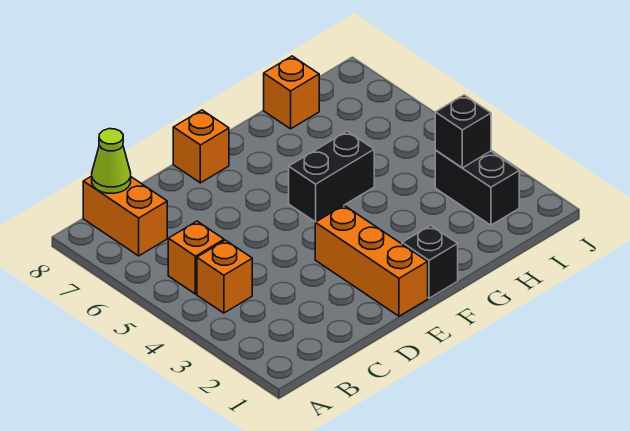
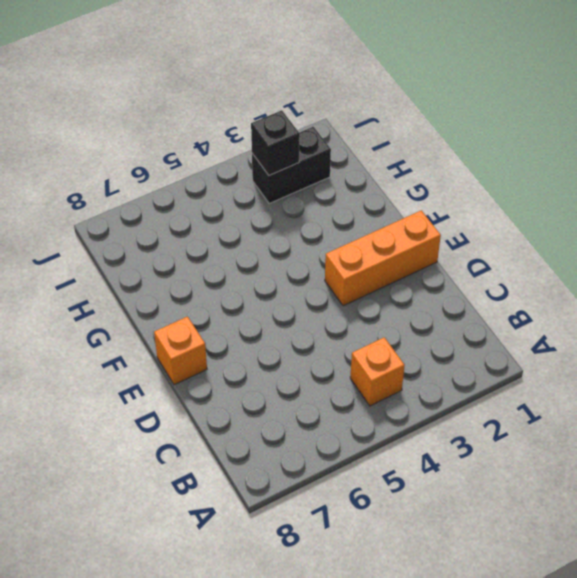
none -> orange 1x1 brick [168,221,224,294]
none -> orange 1x2 brick [83,176,167,256]

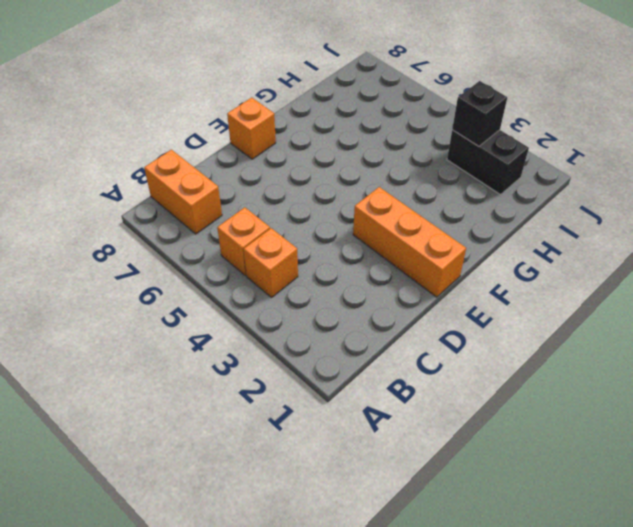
none -> black 1x1 brick [402,225,458,298]
none -> black 1x2 brick [289,131,374,222]

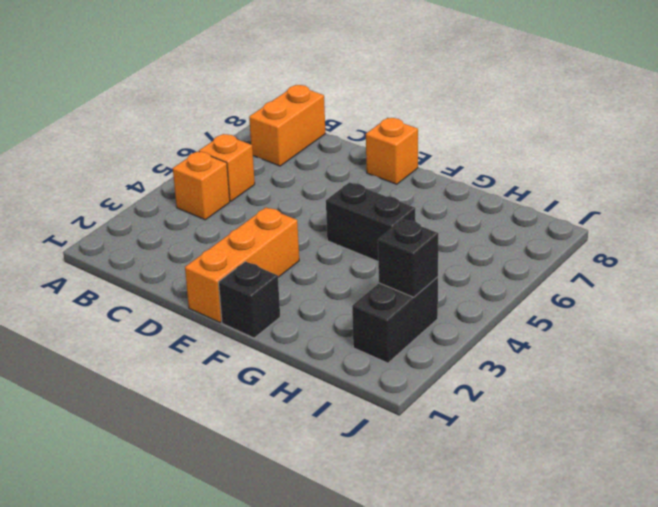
none -> orange 1x1 brick [264,56,319,129]
none -> lime 1x1 cone [92,129,131,193]

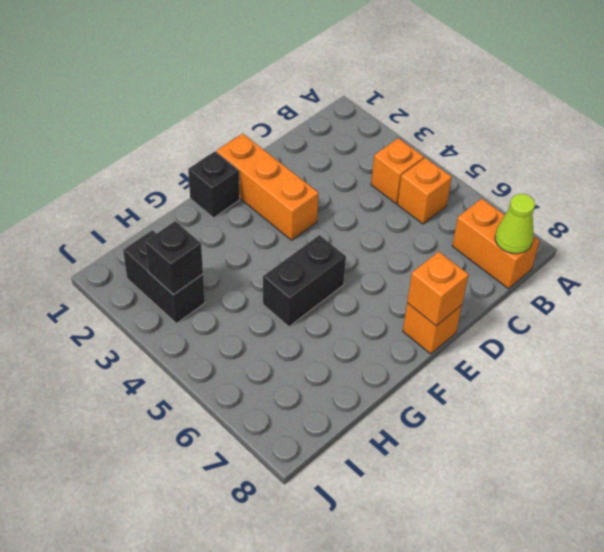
orange 1x1 brick [407,252,469,326] -> orange 1x1 brick moved to [264,56,319,129]

